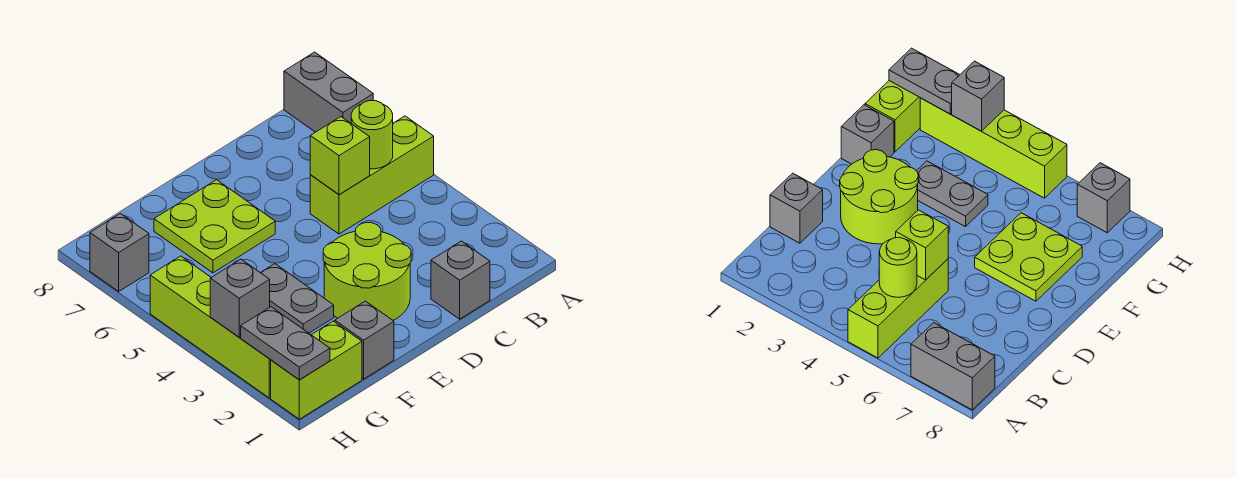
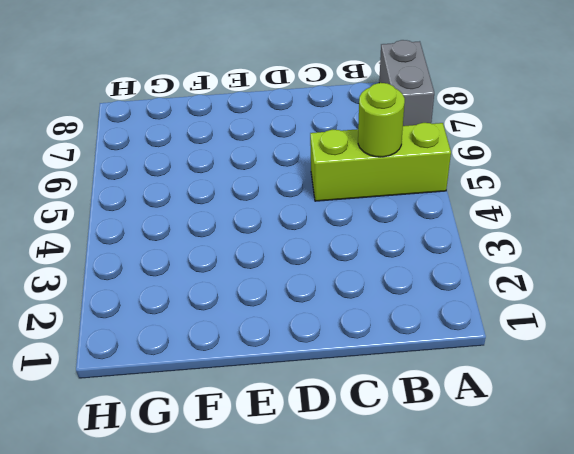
none -> grey 1x1 brick [431,241,490,319]
none -> lime 2x2 round brick [323,223,411,320]
none -> lime 2x2 plate [154,180,275,273]

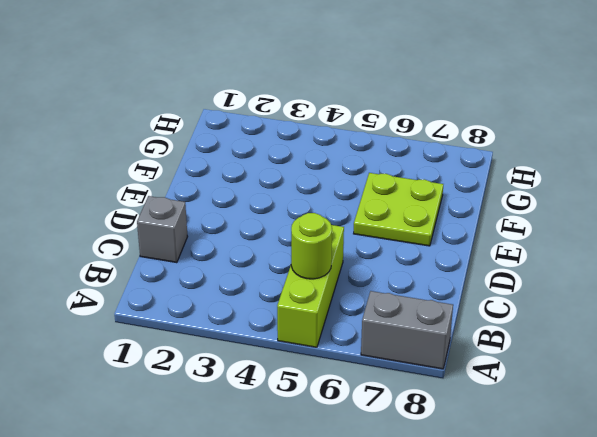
none -> lime 2x2 round brick [323,223,411,320]
none -> grey 1x1 brick [335,301,394,379]
none -> grey 1x2 plate [261,264,334,333]

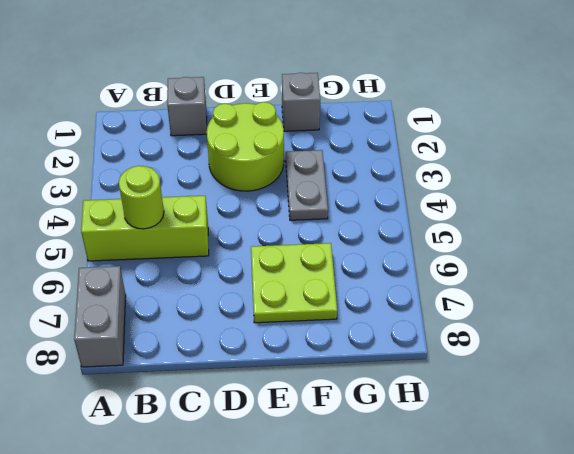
none -> lime 1x2 brick [271,321,362,419]
none -> lime 1x4 brick [150,256,271,398]
none -> grey 1x1 brick [90,214,149,291]

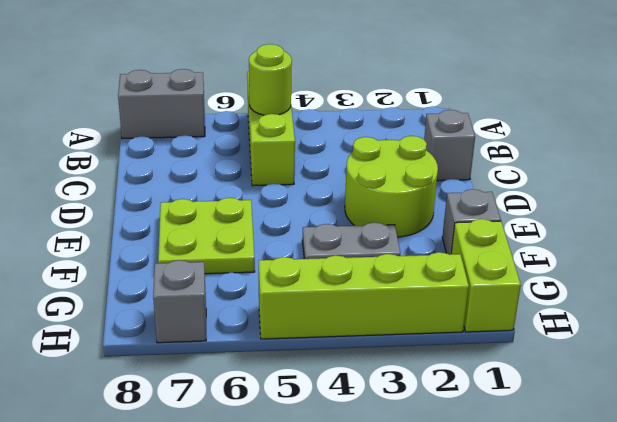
none -> lime 1x1 brick [310,117,370,195]
none -> grey 1x2 plate [241,307,330,380]
none -> grey 1x1 brick [210,259,270,337]

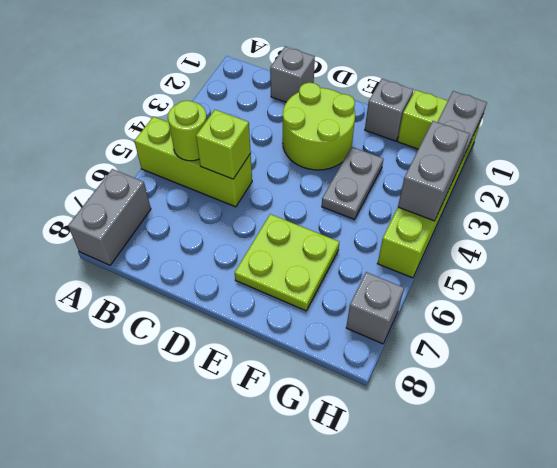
grey 1x2 brick [398,121,470,221] -> grey 1x1 brick [210,259,270,337]

